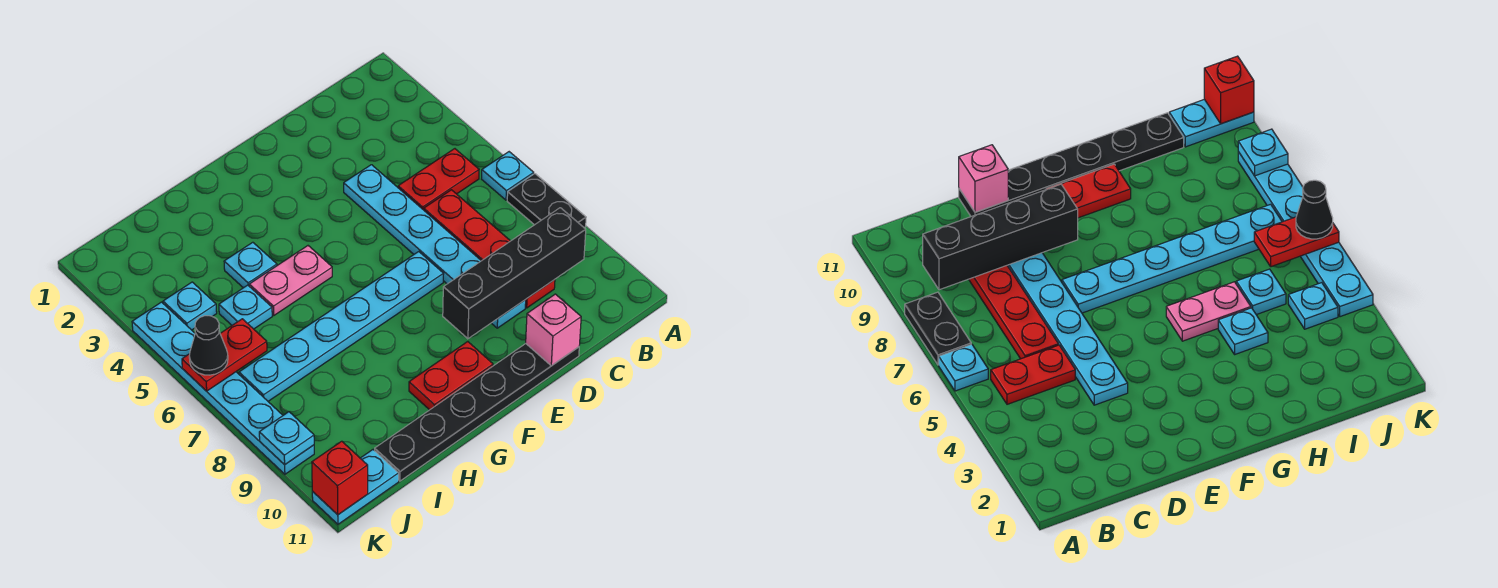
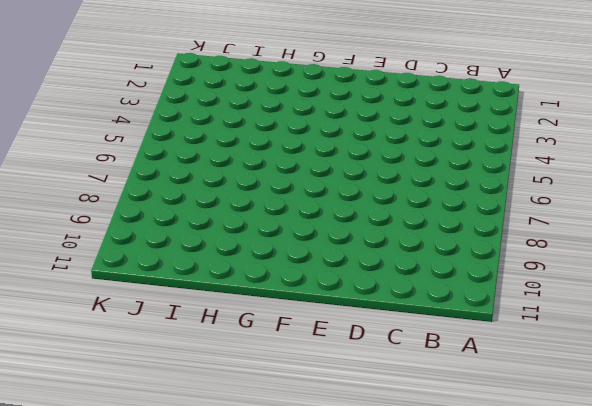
none -> cyan 1x1 plate [482,152,534,200]
none -> black 1x2 plate [507,174,586,228]
none -> red 1x2 plate [398,149,479,210]

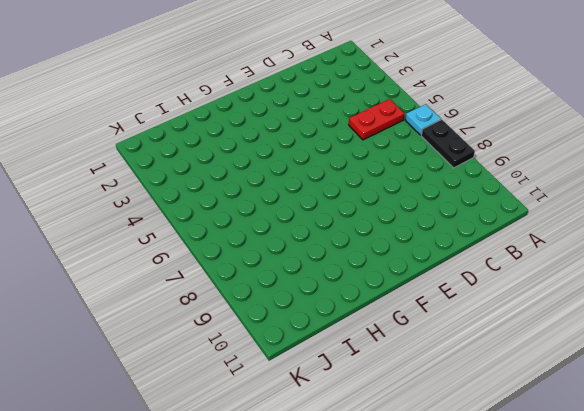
none -> red 1x4 plate [424,190,555,308]
none -> cyan 1x6 plate [344,165,526,328]
none -> black 1x6 plate [375,344,579,481]

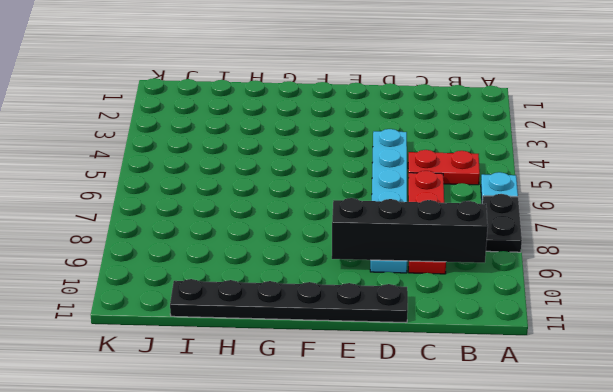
none -> cyan 1x6 plate [239,252,444,401]
none -> red 1x2 plate [409,342,493,410]
none -> pink 1x2 plate [249,246,332,315]

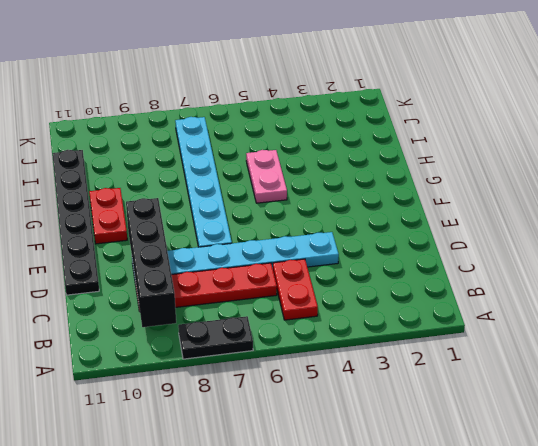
none -> cyan 1x1 plate [482,152,534,200]
none -> cyan 1x1 plate [224,242,277,288]
none -> cyan 1x1 plate [219,285,272,329]

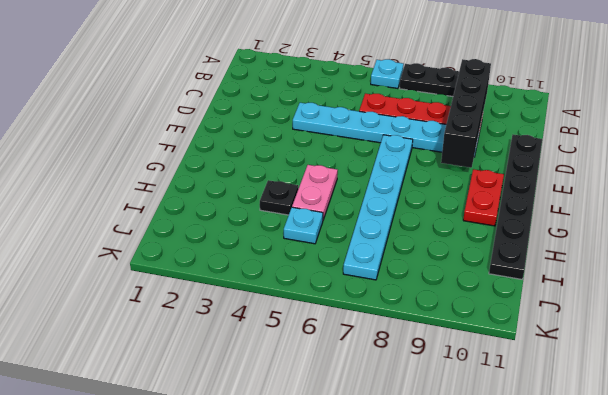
black 1x1 plate [260,180,298,215] -> cyan 1x1 plate [224,242,277,288]
none -> red 1x2 plate [398,149,479,210]
none -> cyan 1x1 plate [163,282,217,330]
none -> cyan 1x2 plate [312,450,399,524]

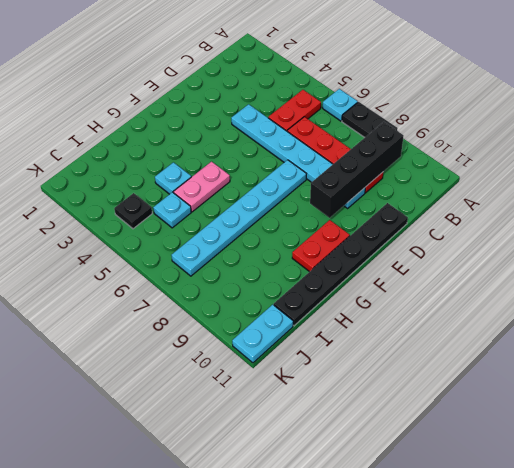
black 1x1 plate [114,193,152,229] -> cyan 1x1 plate [163,282,217,330]
none -> cyan 1x6 plate [132,302,314,474]
none -> pink 1x1 brick [526,294,581,366]
none -> red 1x2 plate [182,319,267,391]

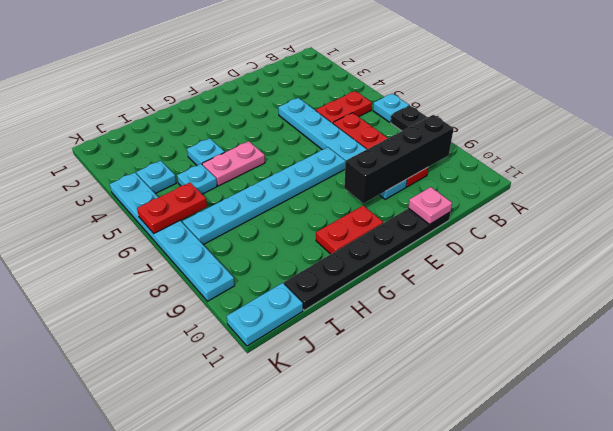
pink 1x1 plate [408,187,452,224] -> pink 1x1 brick [526,294,581,366]
none -> cyan 1x1 plate [259,412,314,465]
none -> red 1x1 brick [312,441,368,515]
none -> black 1x1 cone [189,316,228,375]

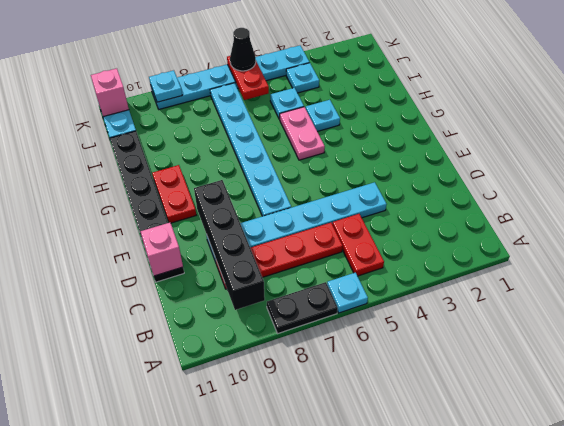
pink 1x1 brick [91,68,129,117] -> red 1x1 brick [312,441,368,515]

